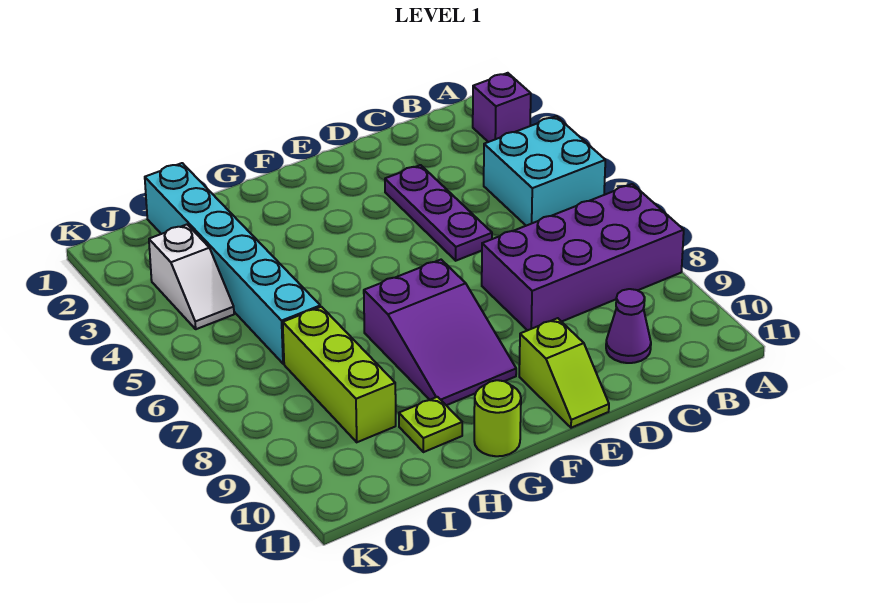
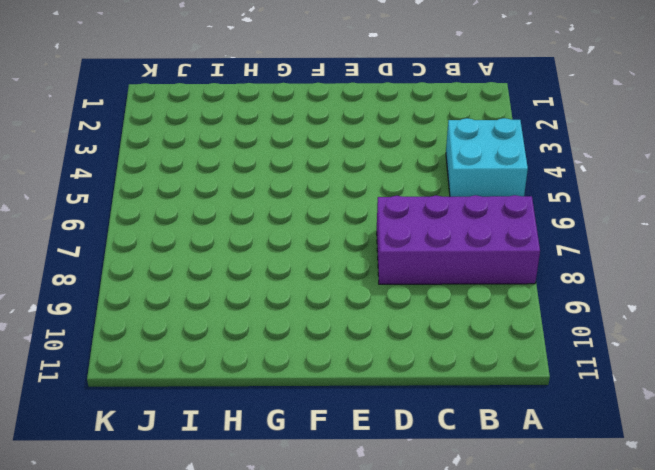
none -> purple 1x1 brick [473,73,531,142]
none -> purple 1x1 cone [606,289,651,363]
none -> purple 1x3 plate [385,165,492,261]

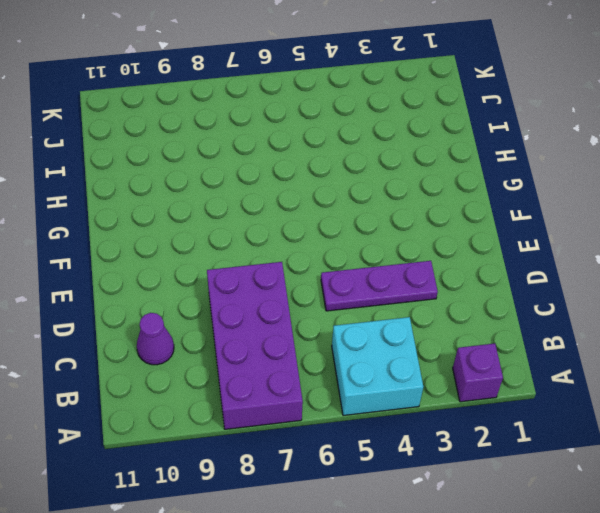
none -> lime 1x2 slope [519,318,609,428]
none -> purple 2x3 slope [364,260,516,405]
none -> lime 1x1 round brick [474,380,521,456]

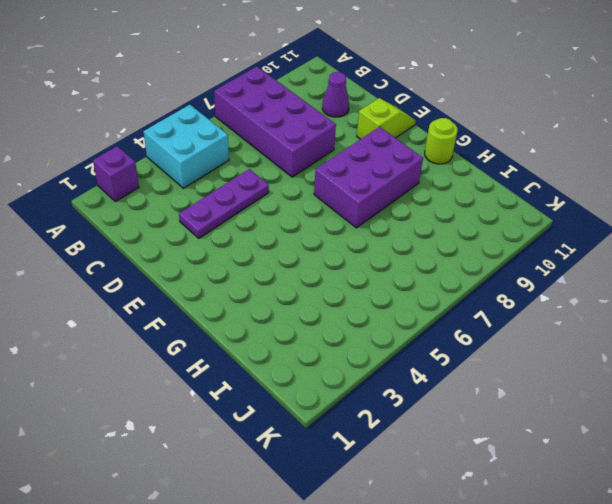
purple 2x3 brick [314,127,423,228] -> purple 2x3 slope [364,260,516,405]
none -> lime 1x1 plate [399,397,462,452]
none -> cyan 1x6 brick [145,163,320,364]
none -> lime 1x3 brick [283,307,396,442]

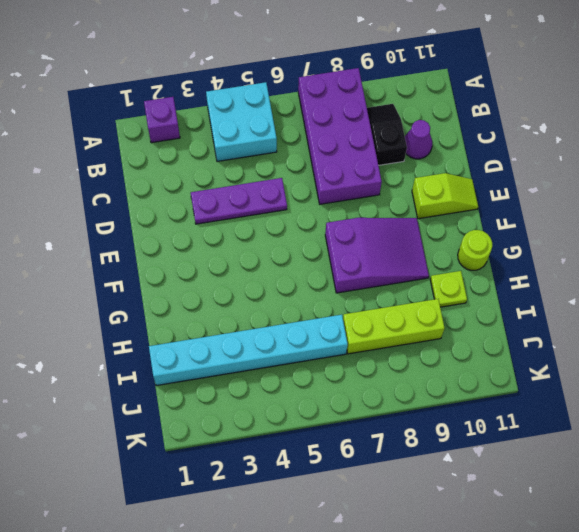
black 1x2 slope [367,104,407,165] -> none
none -> white 1x2 slope [149,225,234,329]

